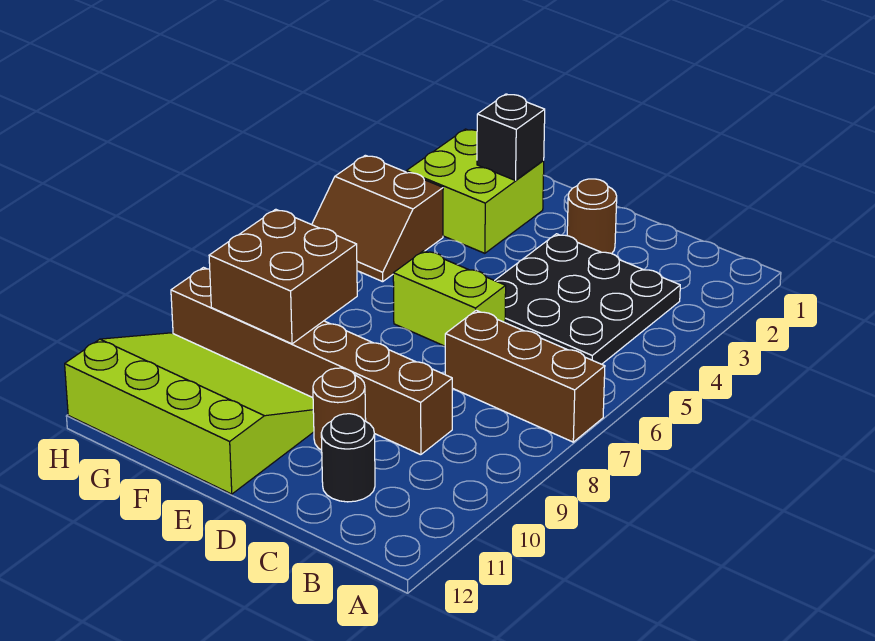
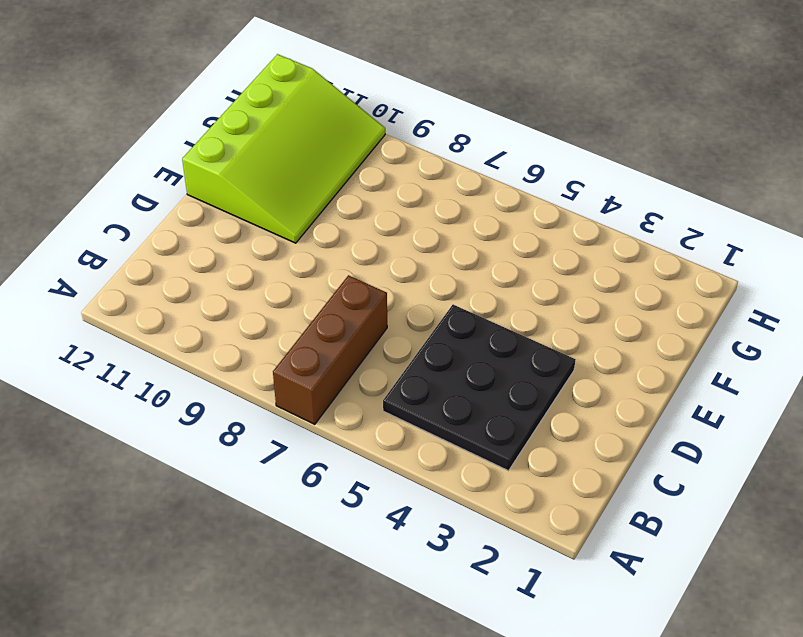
none -> brown 1x6 brick [171,268,452,455]
none -> black 1x1 round brick [321,414,375,502]
none -> brown 1x1 round brick [567,179,617,254]

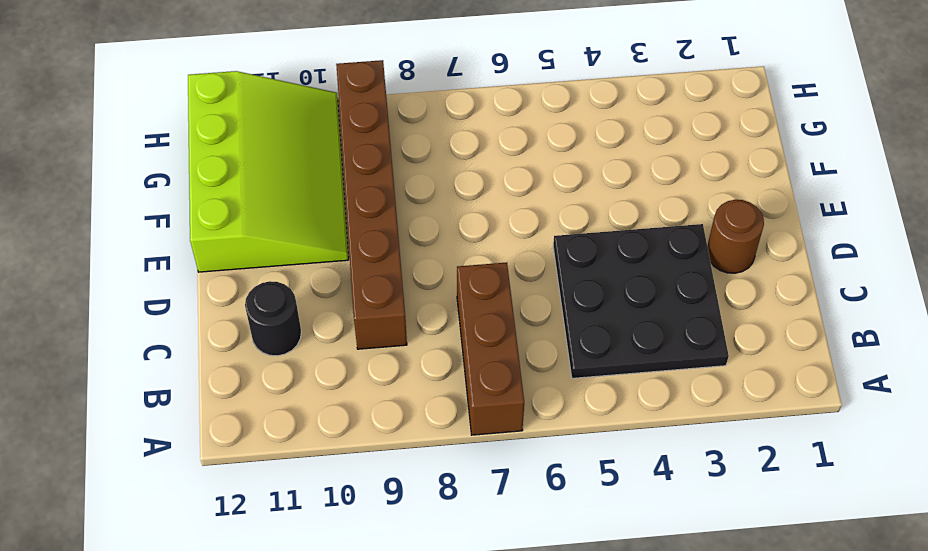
none -> lime 1x2 brick [393,251,506,346]
none -> brown 1x1 round brick [313,368,366,450]
none -> lime 2x2 brick [406,129,544,253]

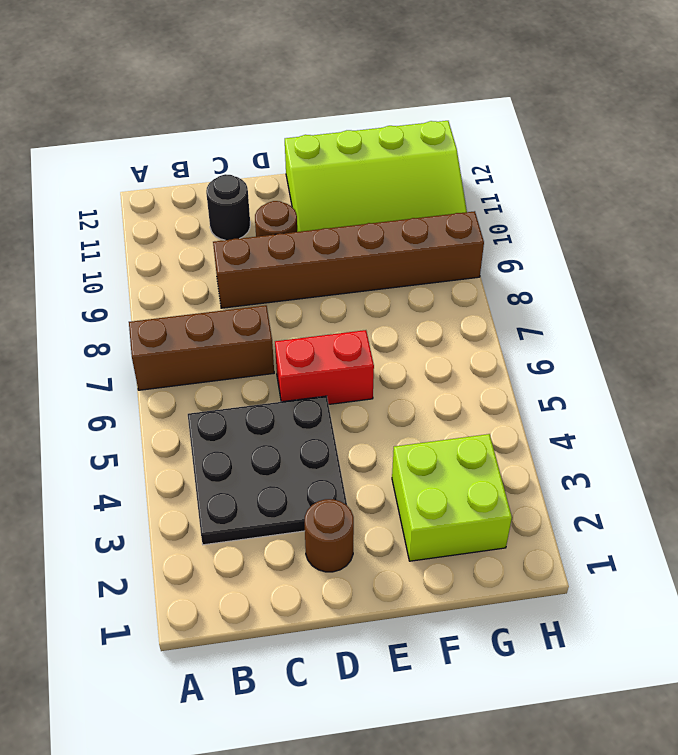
red 1x2 brick [275,330,374,404] -> lime 1x2 brick [393,251,506,346]
none -> brown 2x2 slope [312,155,443,282]
none -> black 1x1 brick [477,94,545,180]
none -> brown 2x2 brick [209,209,357,344]

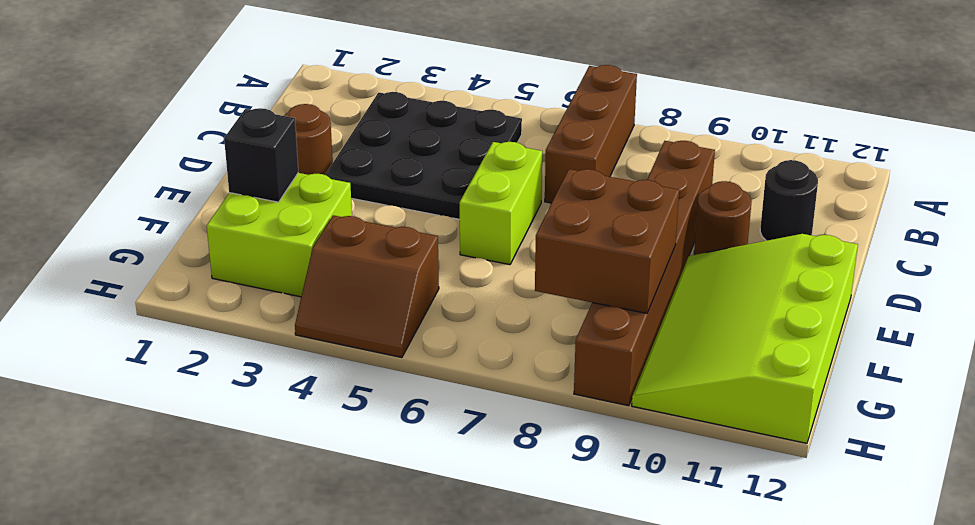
brown 2x2 slope [295,215,439,358] -> brown 2x2 slope turned to [312,155,443,282]

